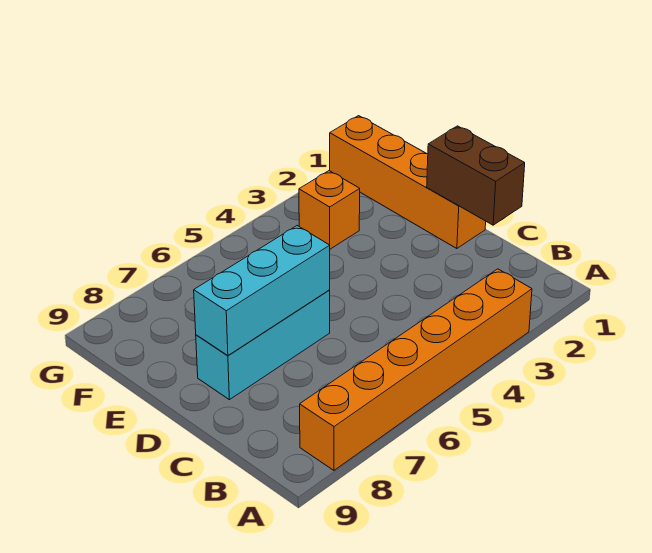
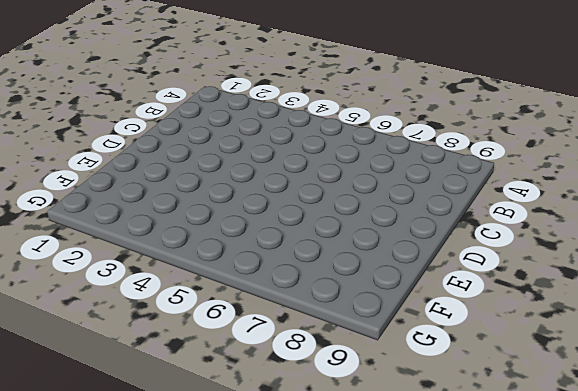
none -> orange 1x6 brick [300,269,532,470]
none -> orange 1x4 brick [330,116,486,249]

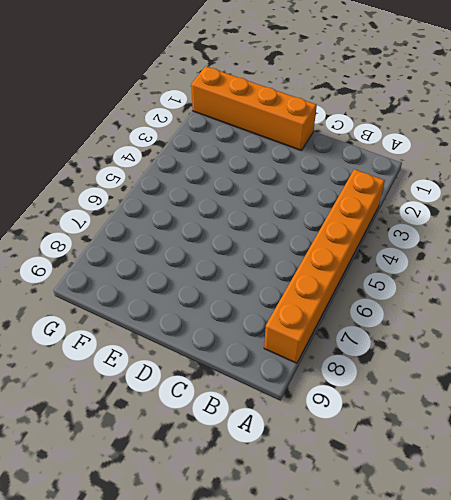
none -> cyan 1x3 brick [196,290,330,400]
none -> orange 1x1 brick [299,171,360,249]

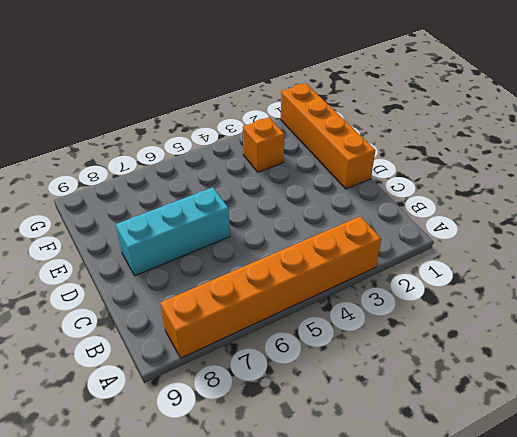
none -> brown 1x2 brick [427,126,525,225]
none -> cyan 1x3 brick [194,226,330,356]

